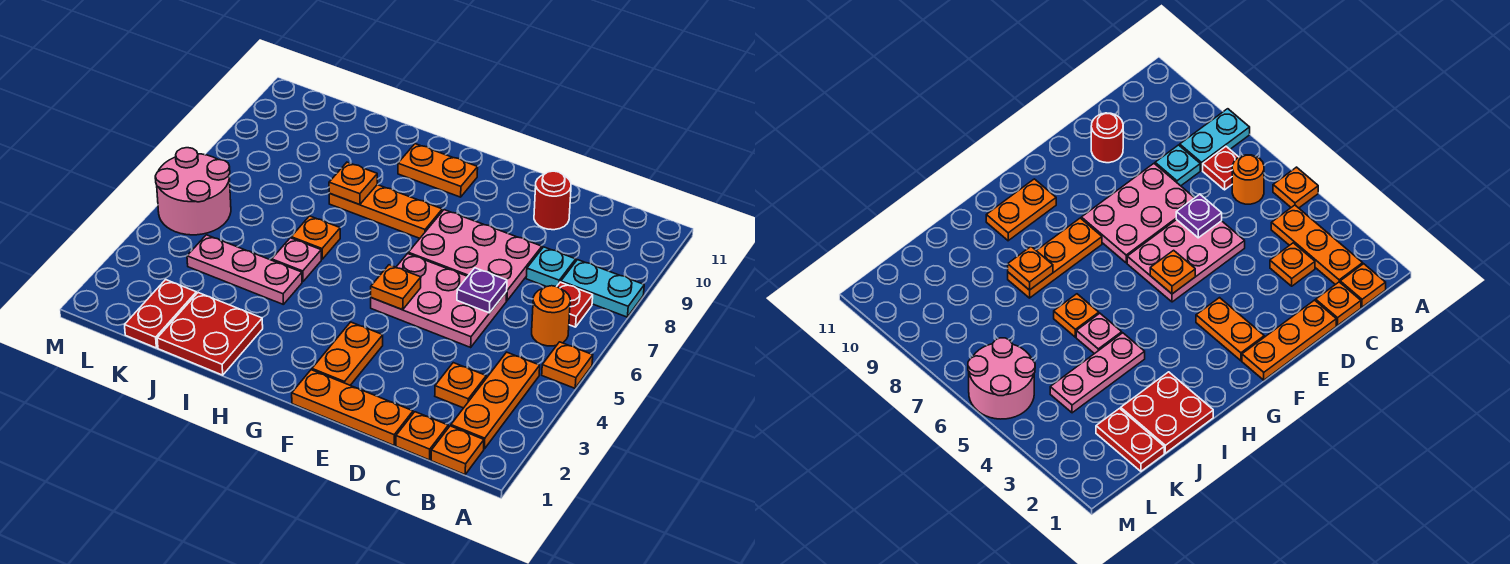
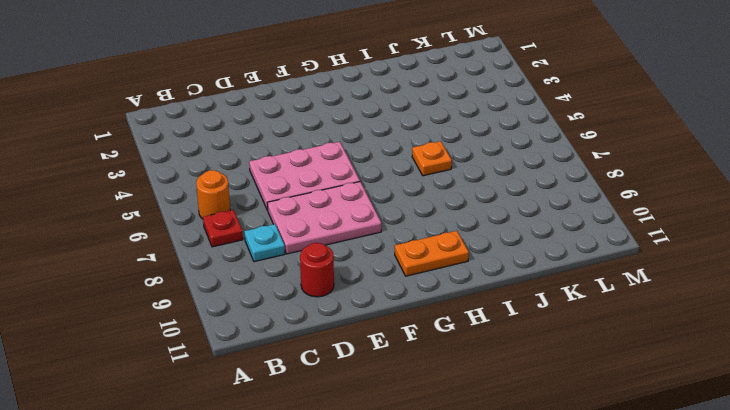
none -> orange 1x1 plate [542,342,593,388]
none -> cyan 1x2 plate [561,260,644,317]
none -> orange 1x1 plate [431,426,484,475]

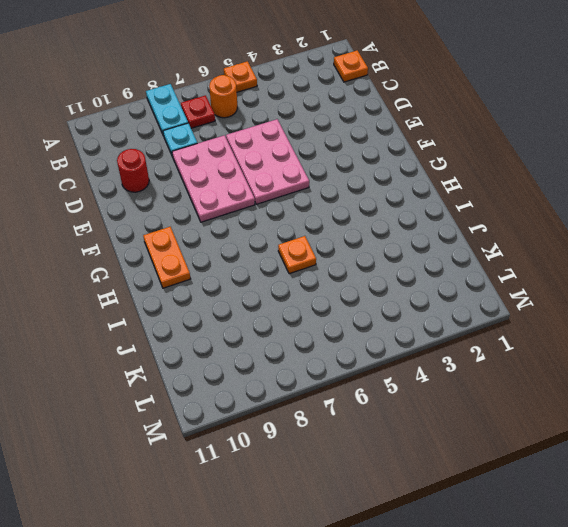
none -> orange 1x3 plate [451,352,540,449]
none -> orange 1x1 plate [396,412,448,460]
none -> orange 1x1 plate [435,363,486,408]

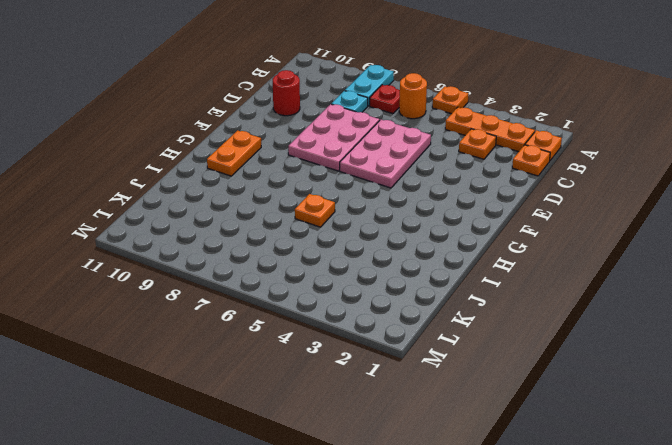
none -> orange 1x3 plate [292,370,413,445]
none -> orange 1x2 plate [312,322,383,385]
none -> orange 1x3 plate [329,185,442,238]

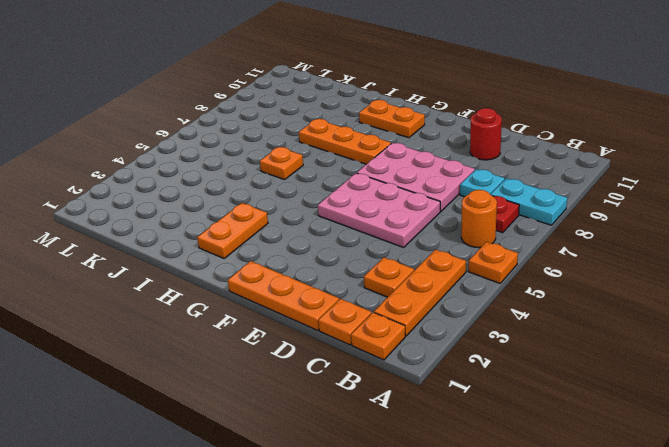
orange 1x2 plate [197,203,268,258] -> orange 1x2 plate moved to [312,322,383,385]
none -> red 2x2 plate [157,293,263,375]
none -> pink 1x3 plate [187,235,302,305]
none -> pink 1x1 plate [272,238,321,282]

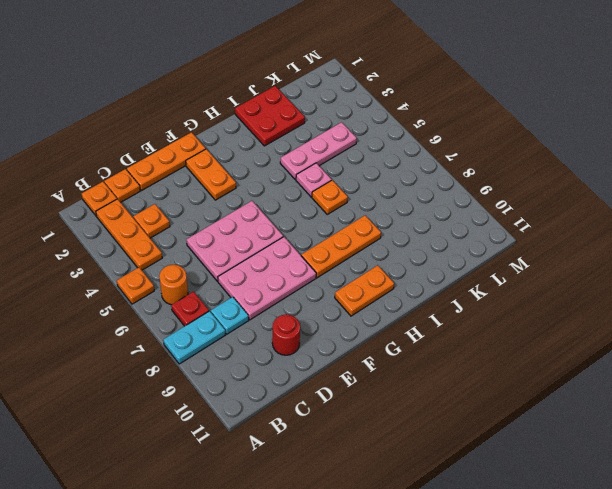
none -> red 1x2 plate [125,280,197,348]
none -> pink 2x2 round brick [155,148,231,235]
none -> purple 1x1 plate [457,268,507,313]

